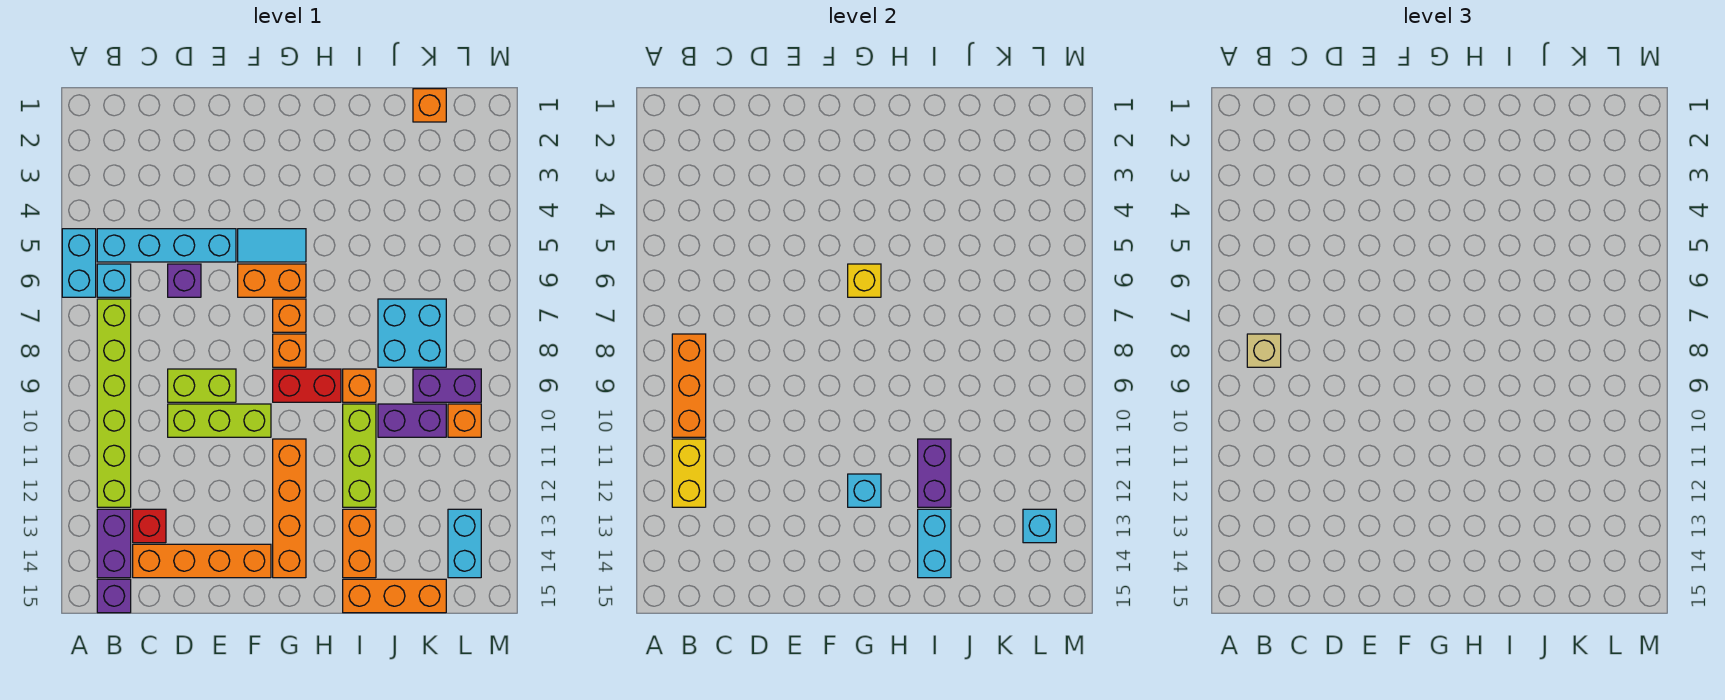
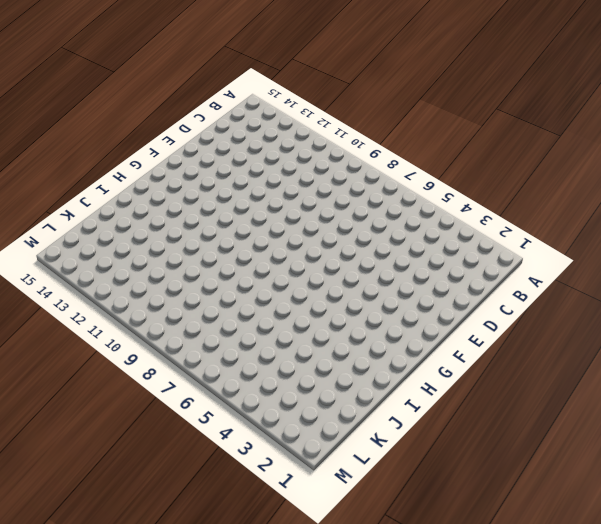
none -> cyan 1x2 brick [62,229,96,297]
none -> cyan 1x4 brick [97,229,236,262]
none -> cyan 1x1 brick [97,264,131,297]
none -> lime 1x6 brick [97,299,131,507]

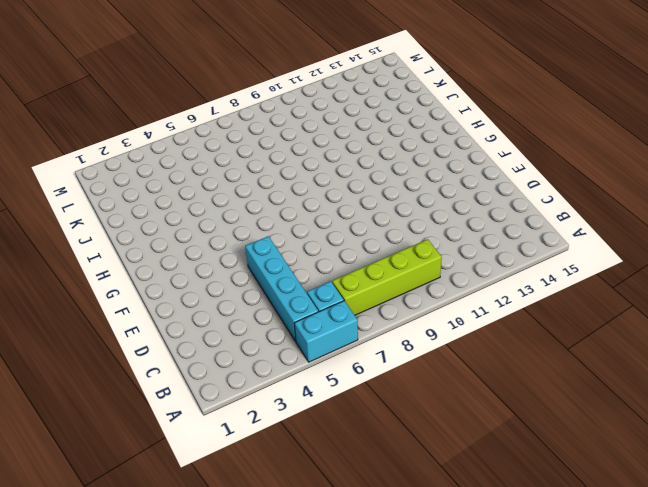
lime 1x4 brick [332,239,442,315] -> lime 1x6 brick [97,299,131,507]
none -> purple 1x2 brick [97,509,131,578]
none -> purple 1x1 brick [97,579,131,613]
none -> red 1x1 brick [133,509,166,543]
none -> orange 1x4 brick [133,544,271,578]

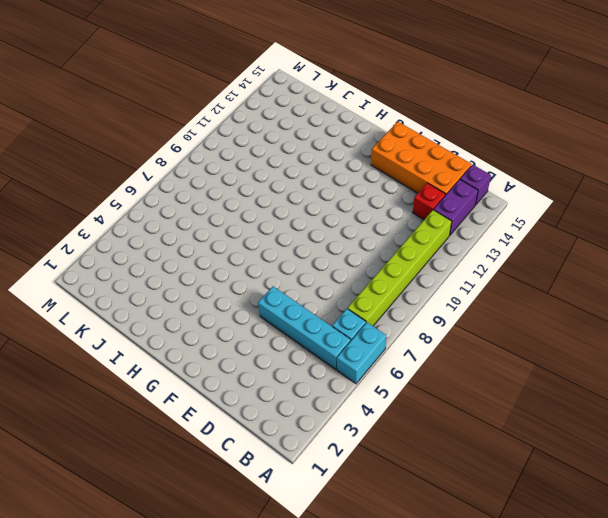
orange 2x4 brick [371,122,472,195] -> orange 1x4 brick [133,544,271,578]
none -> purple 1x1 brick [168,264,201,297]
none -> lime 1x2 brick [168,369,236,402]
none -> lime 1x3 brick [168,404,271,437]
none -> cyan 1x2 tile [238,229,306,262]

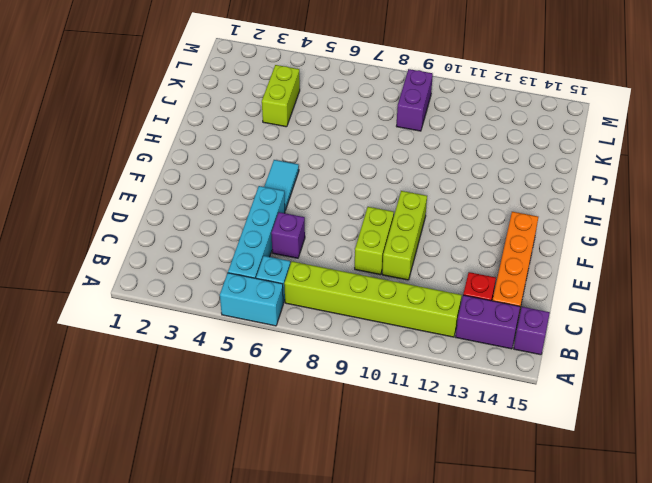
lime 1x2 brick [262,65,300,127] -> none
none -> orange 1x2 brick [238,264,306,297]
none -> orange 1x1 brick [273,299,306,332]
none -> orange 1x1 brick [273,334,306,367]
none -> red 1x2 brick [273,369,341,402]

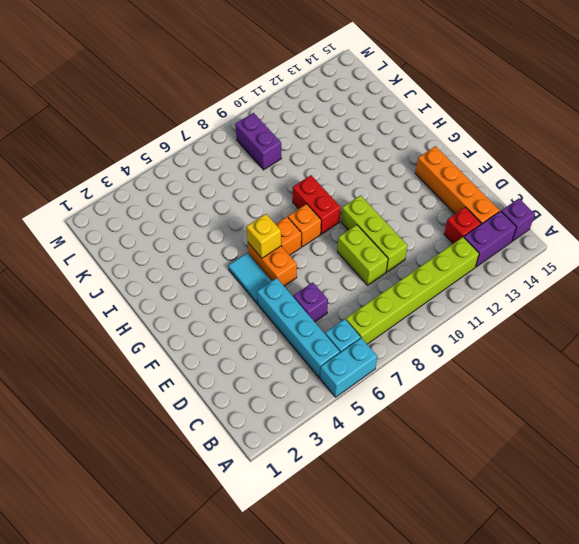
none -> orange 1x4 brick [273,439,306,578]
none -> orange 1x1 brick [343,369,376,402]
none -> lime 1x3 brick [343,404,376,507]
none -> orange 1x2 brick [343,509,376,578]

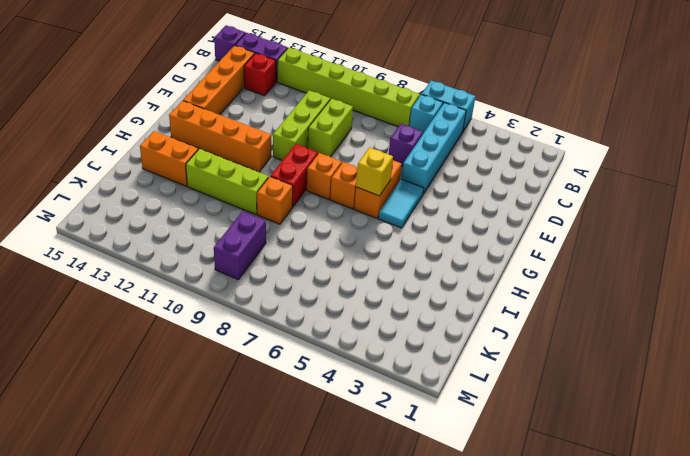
none -> orange 1x3 brick [343,579,446,613]
none -> cyan 2x2 brick [378,299,446,367]
none -> purple 1x2 brick [378,404,446,437]
none -> orange 1x1 brick [413,89,446,122]

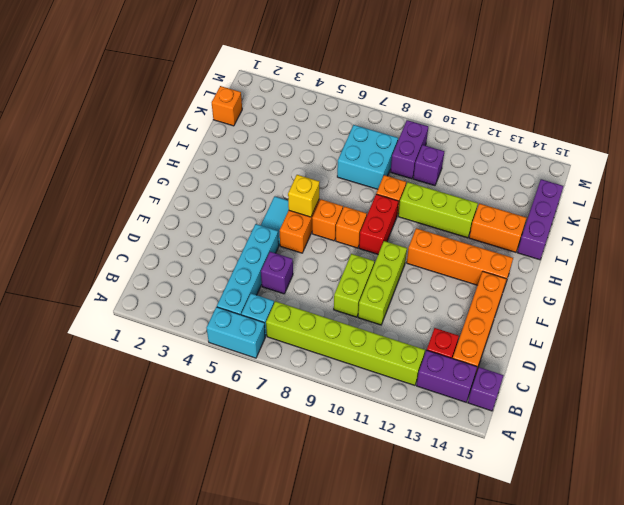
purple 1x3 brick [517,179,563,260] -> orange 1x3 brick [343,579,446,613]
purple 1x1 brick [413,145,444,186] -> purple 1x2 brick [378,404,446,437]
none -> orange 1x1 brick [448,404,481,437]
none -> cyan 1x2 brick [448,509,481,578]
none -> orange 1x3 brick [672,334,706,437]
none -> yellow 1x2 brick [672,439,706,507]

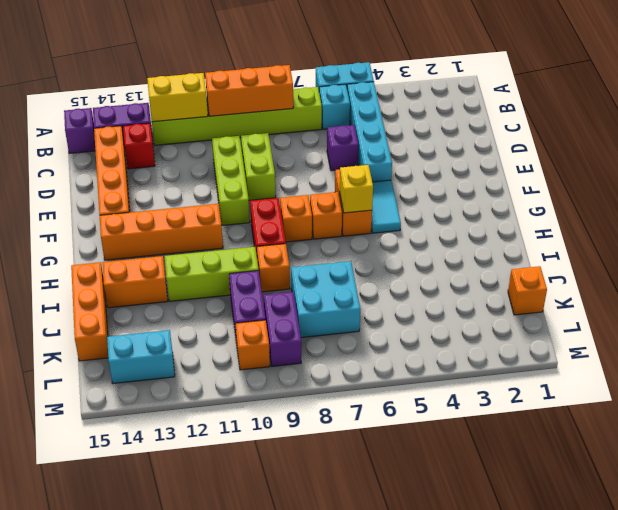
none -> cyan 1x1 brick [848,474,881,507]
none -> purple 1x2 brick [918,439,951,507]
none -> cyan 1x2 brick [918,509,951,578]
none -> cyan 1x1 brick [1023,509,1056,543]

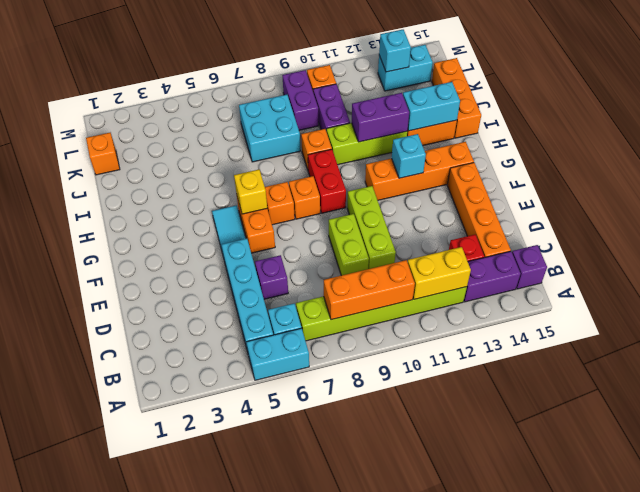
none -> tan 1x1 brick [1247,334,1281,367]

